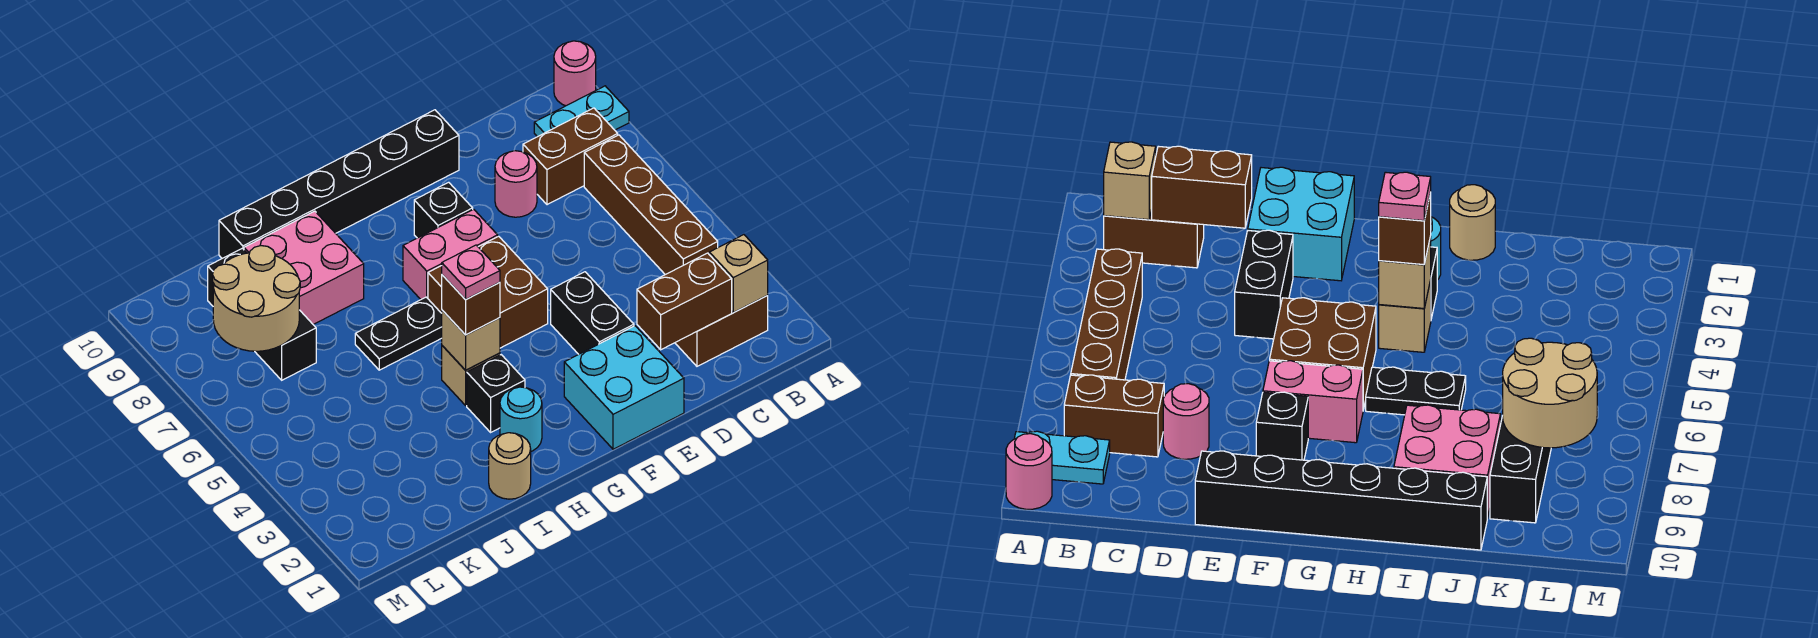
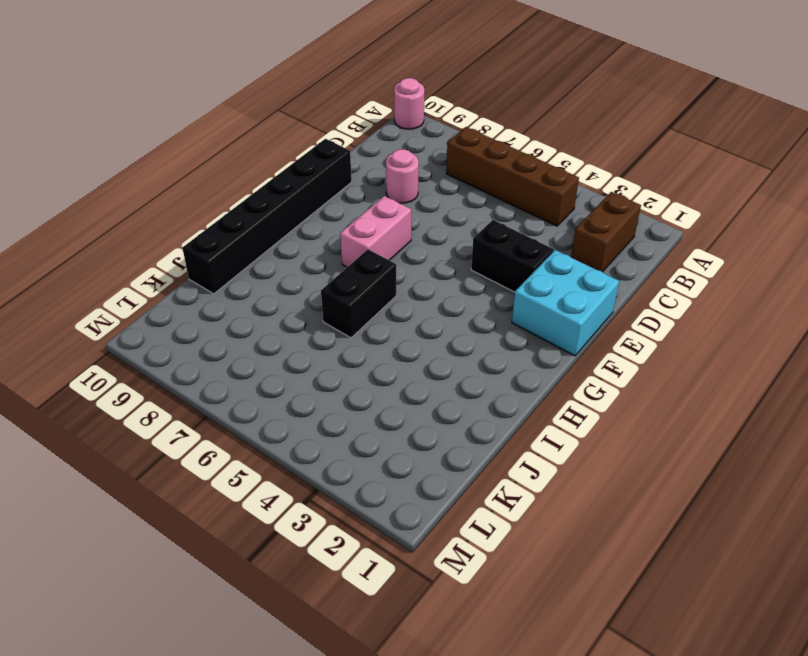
black 1x2 brick [321,249,396,338] -> black 1x2 plate [355,297,442,370]
none -> cyan 1x2 plate [534,86,629,137]
none -> brown 1x2 brick [523,108,618,205]
none -> brown 2x2 brick [428,236,548,348]

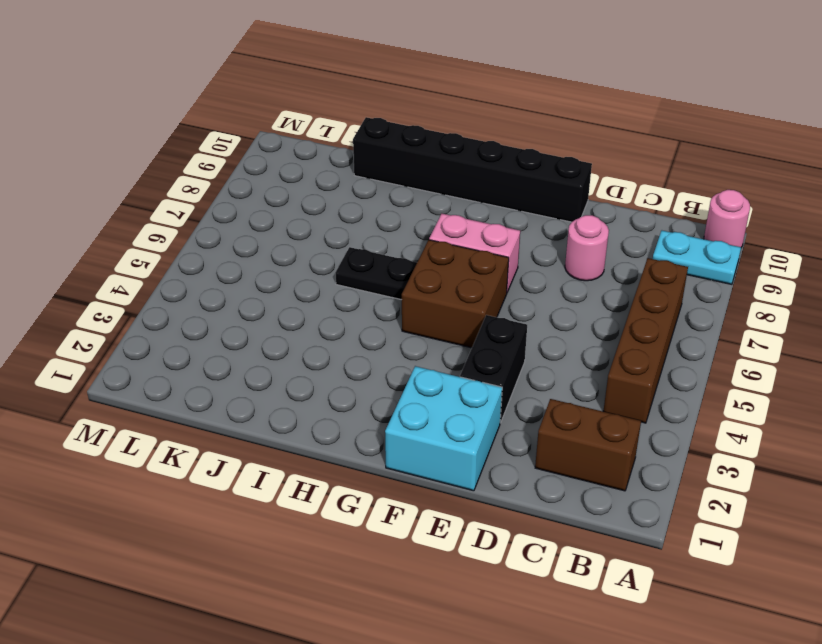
none -> brown 1x2 brick [523,108,618,205]
none -> black 1x1 brick [414,182,473,238]
none -> cyan 1x1 round brick [500,387,542,451]

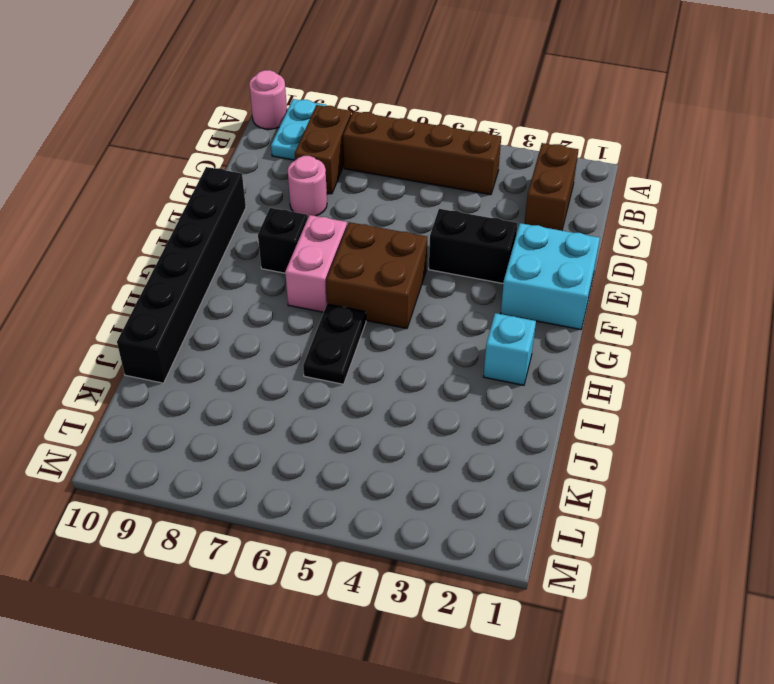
cyan 1x1 brick [483,313,536,385] -> cyan 1x1 round brick [500,387,542,451]
none -> black 1x1 brick [467,355,525,432]
none -> tan 1x1 brick [442,346,500,405]
none -> tan 1x1 round brick [489,433,531,499]

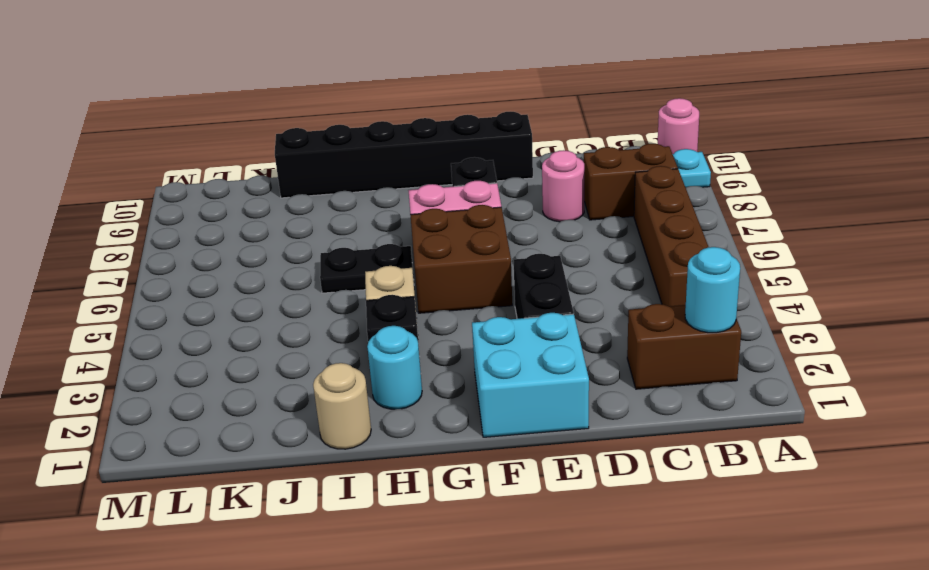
cyan 1x1 round brick [685,247,740,333] -> tan 1x1 brick [709,235,768,313]
none -> pink 2x2 brick [244,211,364,324]
none -> black 1x3 brick [208,248,316,380]
none -> brown 1x2 brick [637,253,732,350]

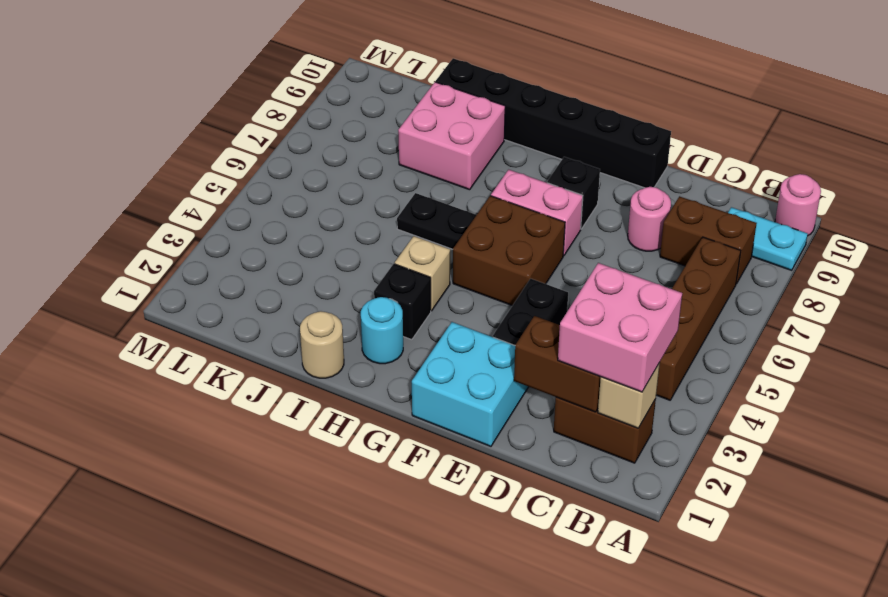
pink 2x2 brick [558,263,682,392] -> none
none -> black 1x3 brick [208,248,316,380]
none -> tan 1x1 brick [442,310,500,370]
none -> tan 2x2 round brick [213,246,300,351]

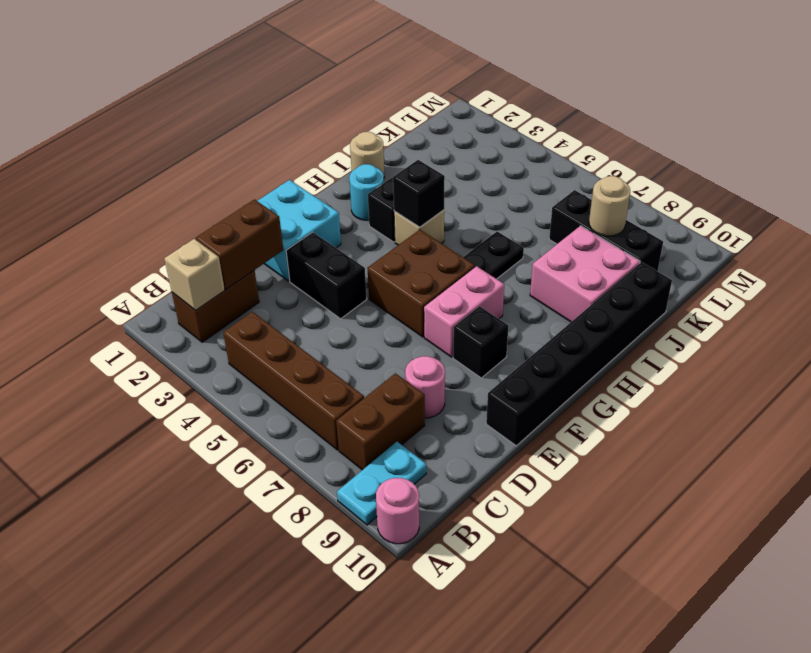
black 1x1 brick [393,160,445,227] -> tan 1x1 brick [442,310,500,370]
tan 1x1 round brick [589,176,630,236] -> tan 2x2 round brick [213,246,300,351]
none -> brown 1x1 brick [442,275,500,335]
none -> pink 1x1 plate [442,245,500,300]

